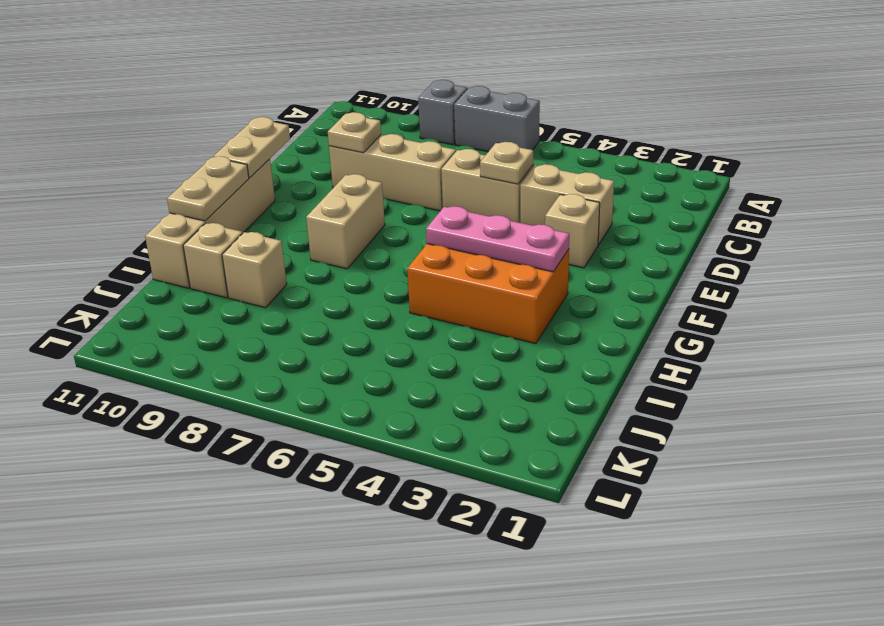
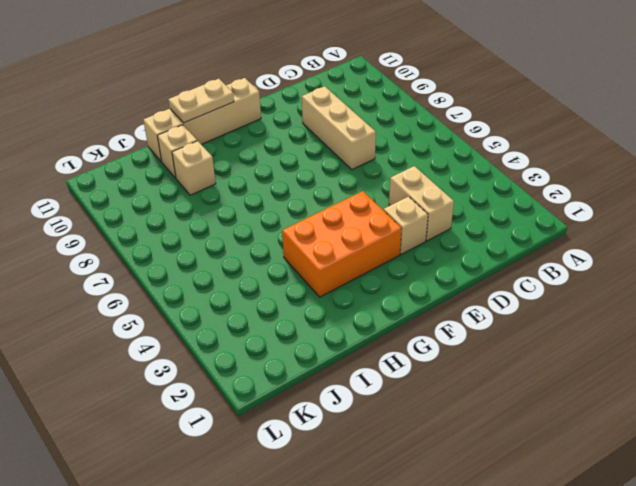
orange 2x3 brick [282,191,402,297] -> orange 2x3 brick turned to [407,244,569,344]
none -> grey 1x2 brick [454,86,540,152]
none -> grey 1x1 brick [418,80,467,145]
none -> tan 1x2 brick [441,149,533,223]

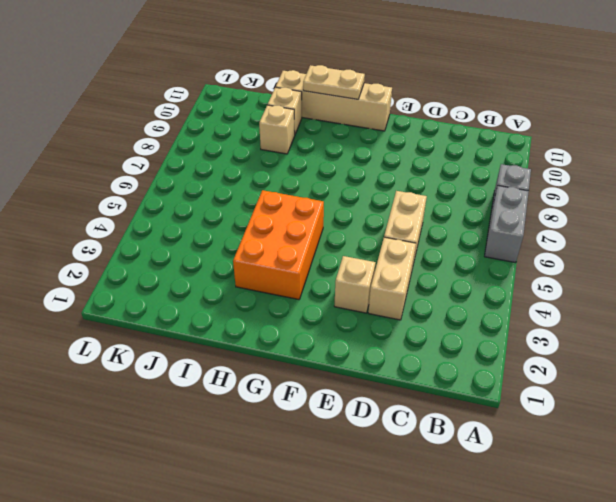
none -> tan 1x3 brick [329,134,456,211]
none -> tan 1x2 brick [306,174,385,269]
none -> tan 1x1 plate [480,142,533,184]

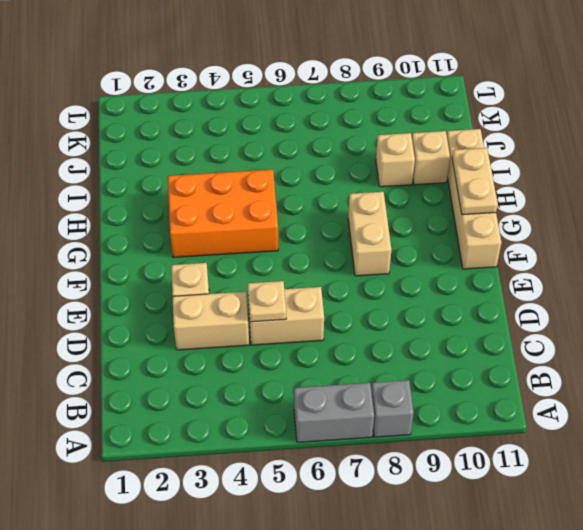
none -> tan 1x3 brick [329,134,456,211]
none -> tan 1x1 plate [328,112,381,153]
none -> tan 1x2 plate [213,117,290,178]

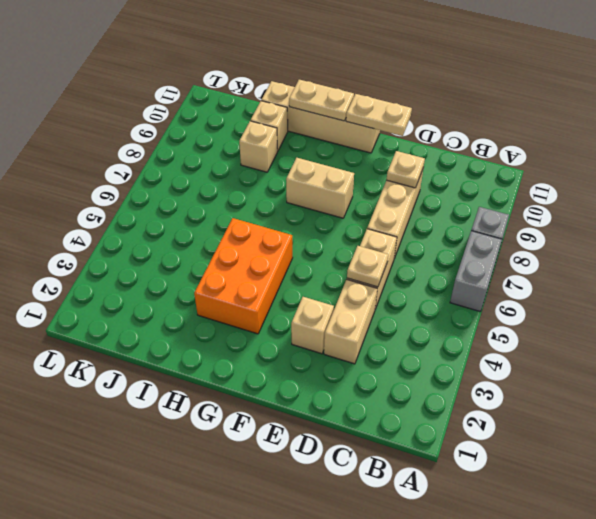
none -> pink 1x3 plate [426,206,569,272]

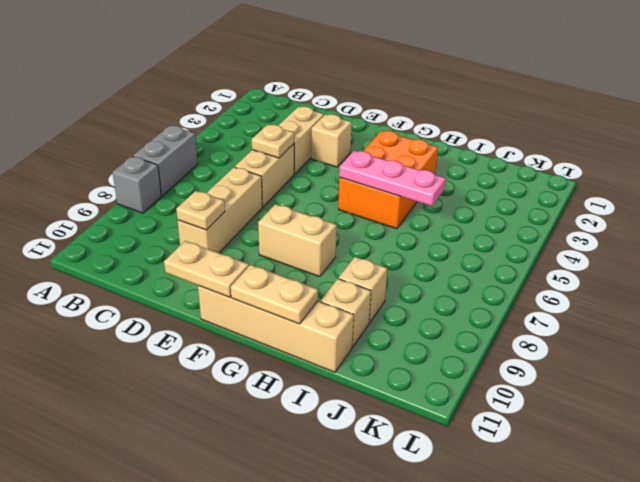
pink 1x3 plate [339,151,446,206] -> pink 1x3 plate turned to [426,206,569,272]

